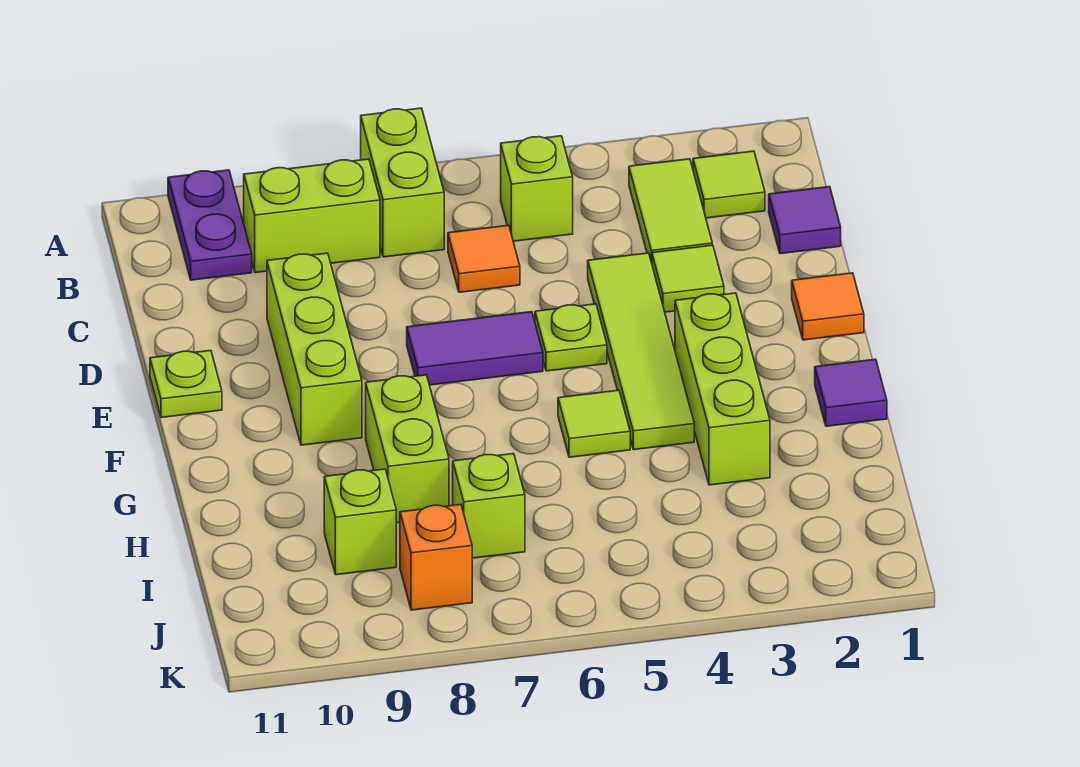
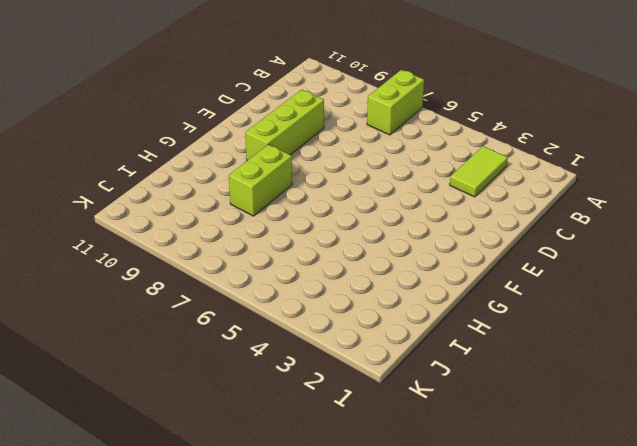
none -> purple 1x2 plate [168,170,252,280]
none -> lime 1x1 tile [693,151,765,218]
none -> lime 1x1 brick [501,136,573,241]

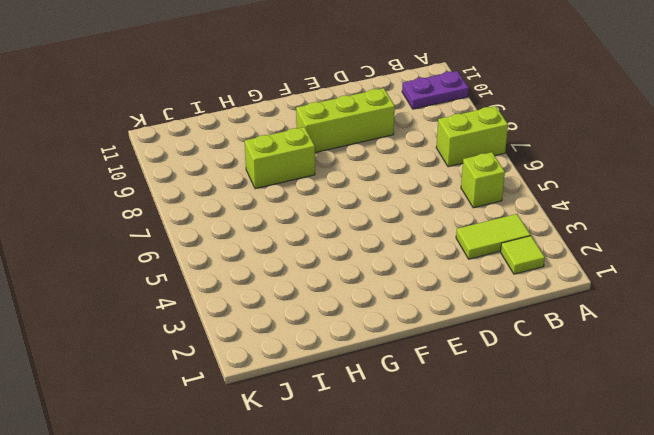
none -> lime 1x2 brick [244,159,380,272]
none -> purple 1x1 tile [769,187,841,254]
none -> orange 1x1 tile [448,225,520,292]

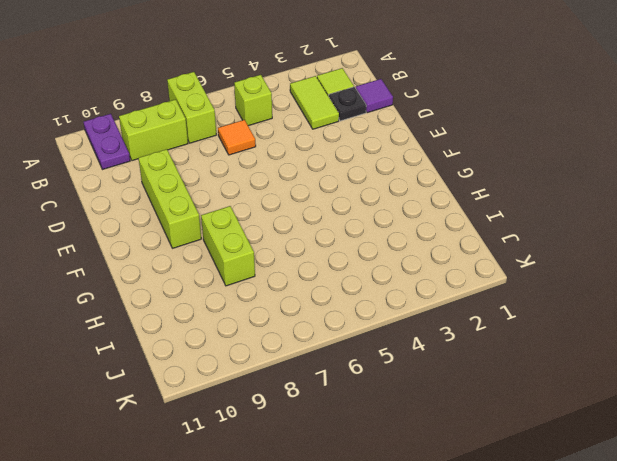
black 1x1 plate [329,87,366,121] -> none
none -> lime 1x1 tile [652,245,724,312]
none -> lime 1x4 tile [588,253,694,450]
none -> orange 1x1 tile [792,273,864,340]

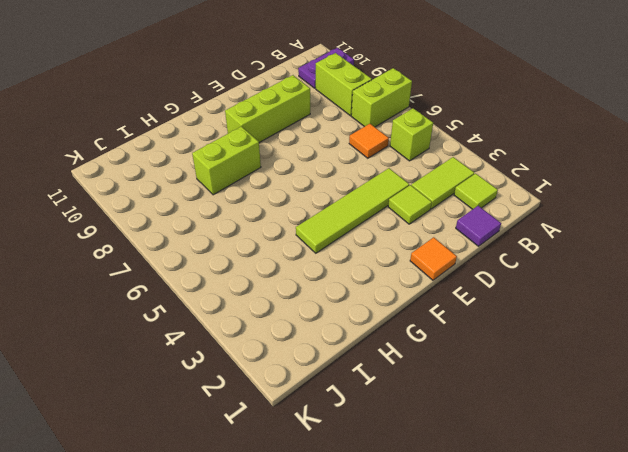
none -> lime 1x1 plate [535,304,607,371]
none -> purple 1x2 tile [407,312,543,385]
none -> lime 1x1 plate [150,350,222,418]

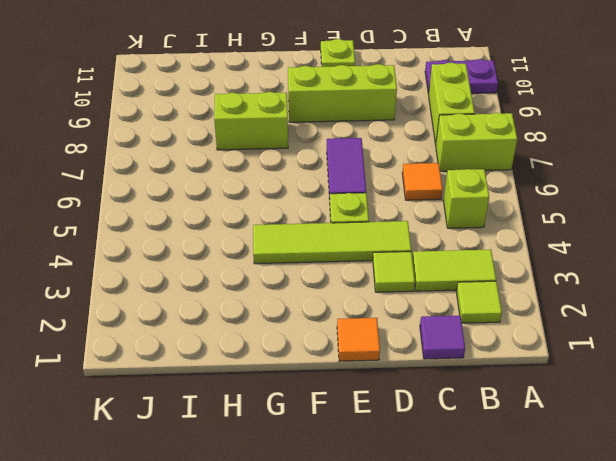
none -> lime 1x3 brick [675,293,770,485]
none -> purple 1x1 tile [815,359,887,426]
none -> lime 1x1 tile [558,390,630,457]

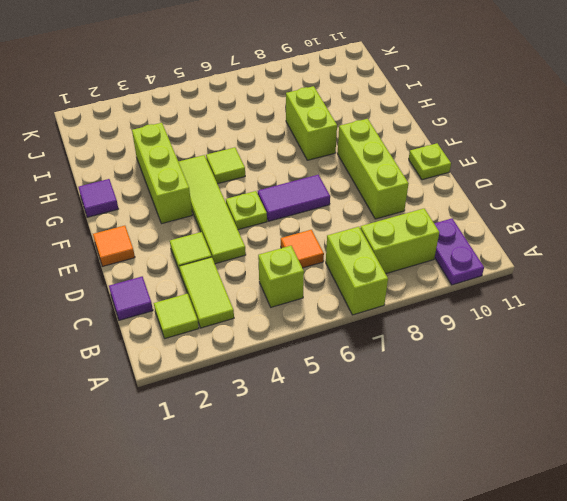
none -> lime 1x1 brick [453,454,525,558]
none -> lime 1x1 brick [324,469,396,575]
none -> orange 1x1 brick [400,505,472,610]

